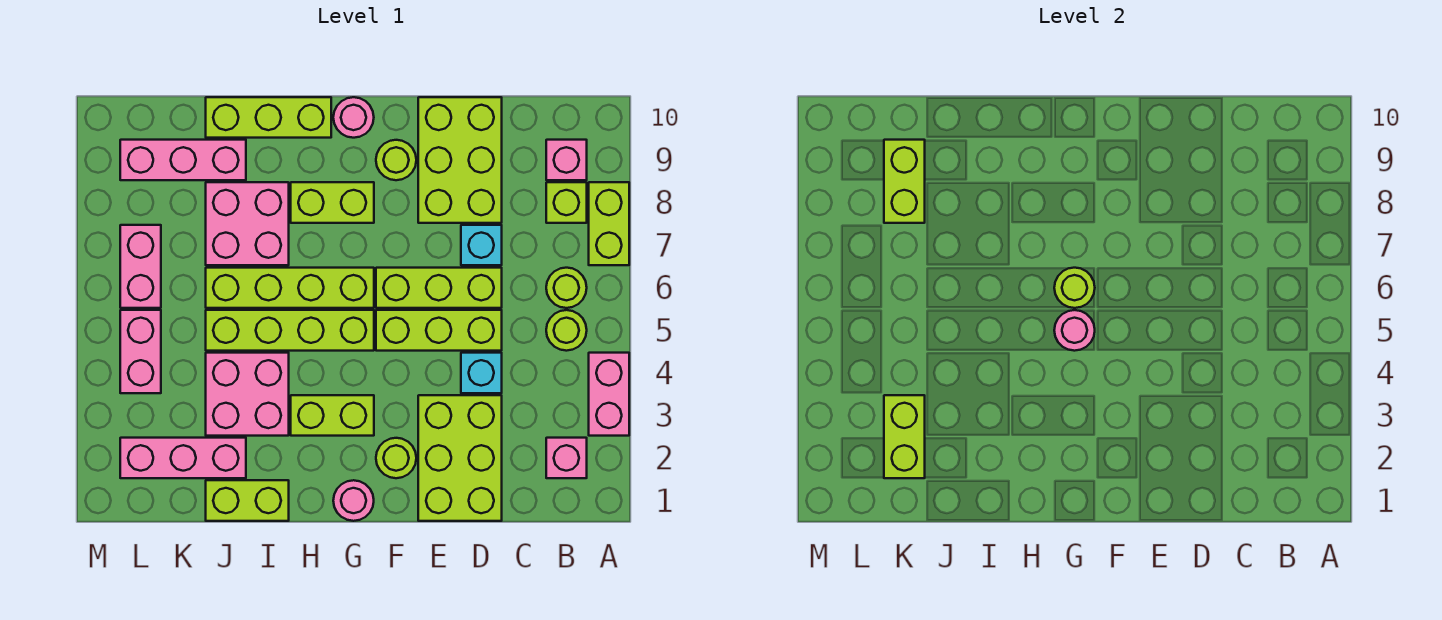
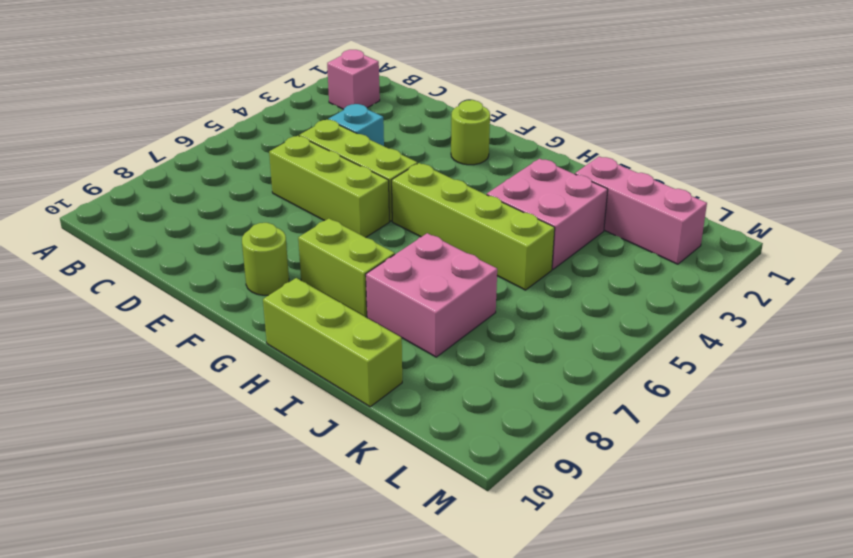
none -> pink 1x2 brick [589,353,629,436]
none -> lime 1x2 brick [589,182,629,265]
none -> lime 1x1 round brick [546,310,587,351]
none -> lime 1x1 round brick [546,268,587,308]

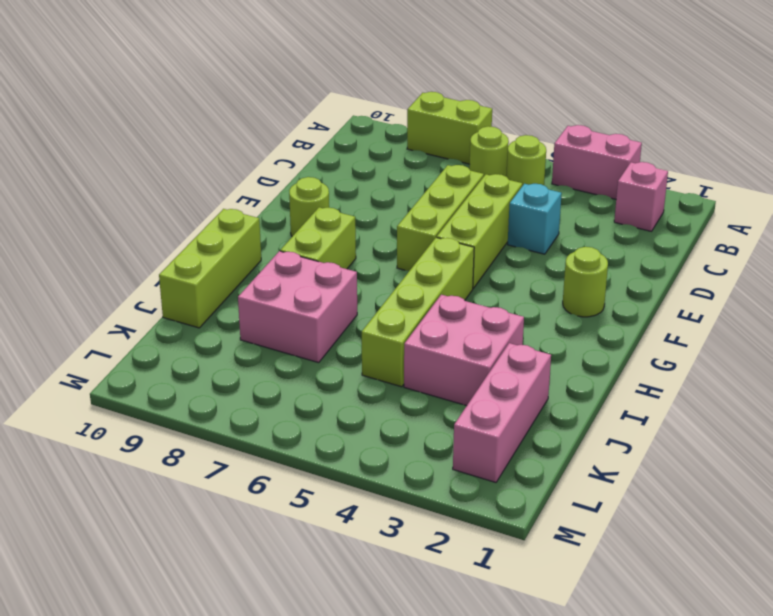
none -> lime 1x1 brick [546,182,587,223]
none -> pink 1x1 brick [546,140,587,180]
none -> lime 2x3 brick [418,395,502,521]
none -> cyan 1x1 brick [461,225,502,265]

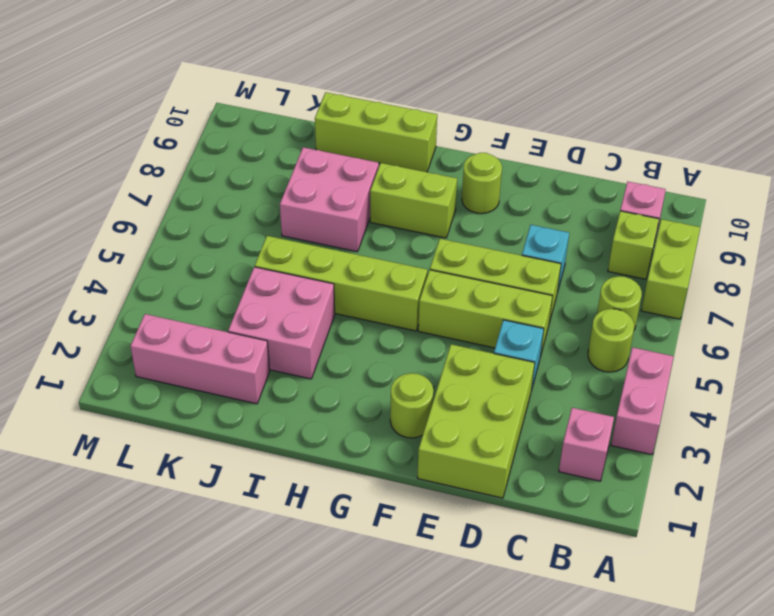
none -> lime 2x3 brick [418,97,502,223]
none -> pink 1x1 round brick [333,480,374,521]
none -> lime 1x2 brick [291,395,374,436]
none -> lime 1x4 brick [206,268,374,308]

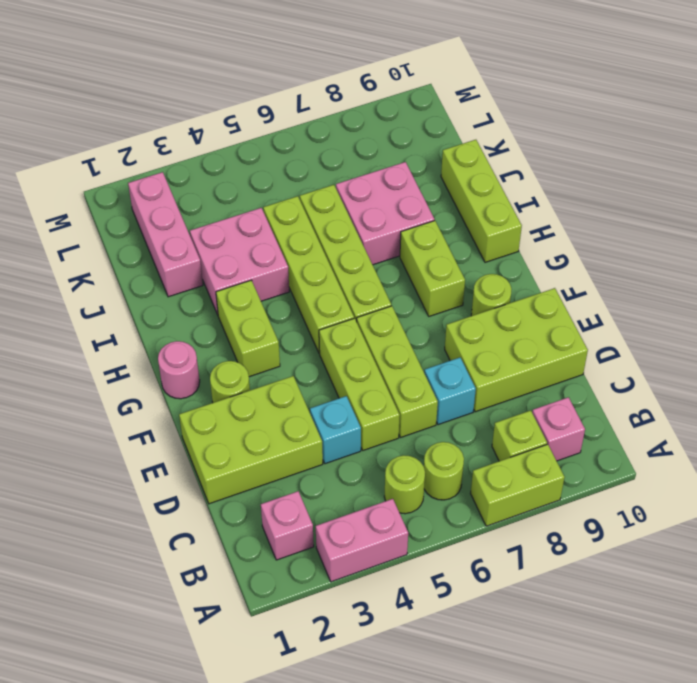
none -> pink 1x1 round brick [333,97,374,138]
none -> lime 1x2 brick [206,480,289,521]
none -> pink 1x3 brick [120,140,246,180]
none -> pink 1x2 brick [120,310,161,393]

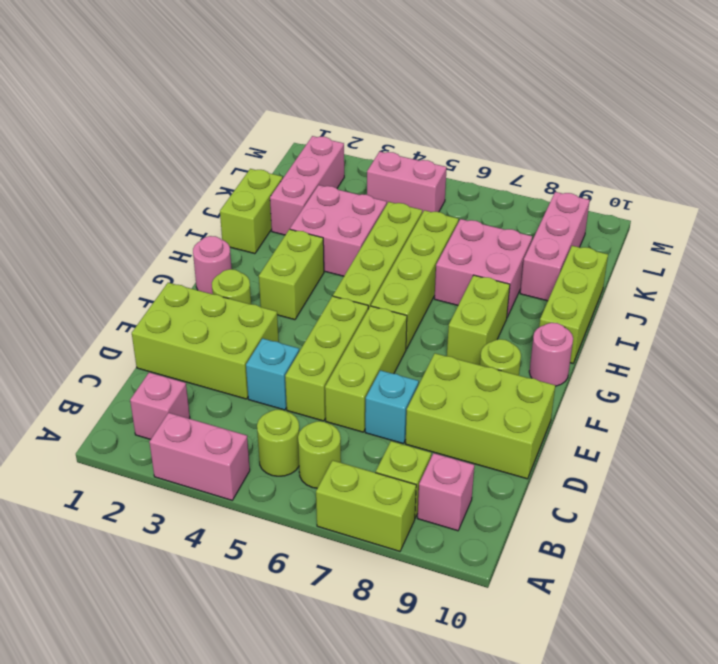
none -> pink 1x2 brick [120,225,161,308]
none -> pink 1x1 round brick [1054,310,1095,351]
none -> lime 1x1 round brick [1054,268,1095,308]
none -> lime 1x2 brick [884,395,925,478]

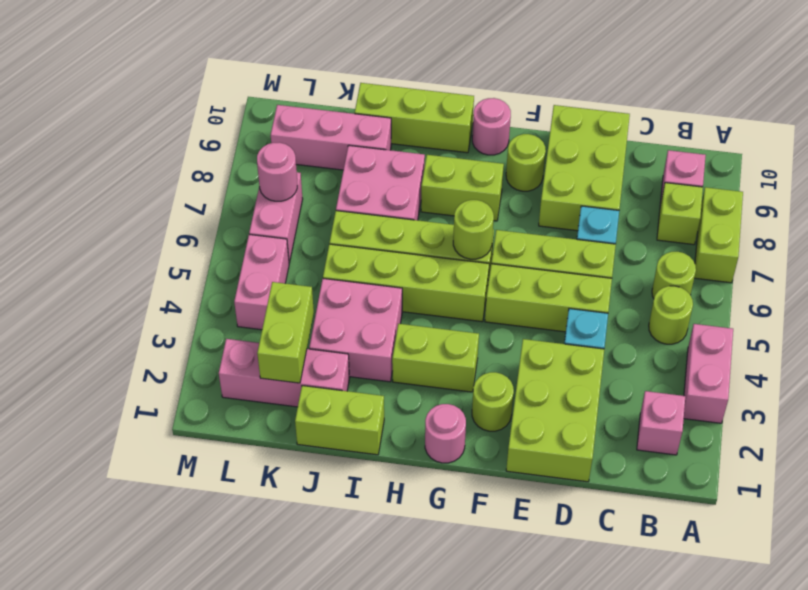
pink 1x1 round brick [257,143,297,201] -> pink 1x1 round brick moved to [1054,310,1095,351]
none -> lime 1x2 brick [884,140,925,223]

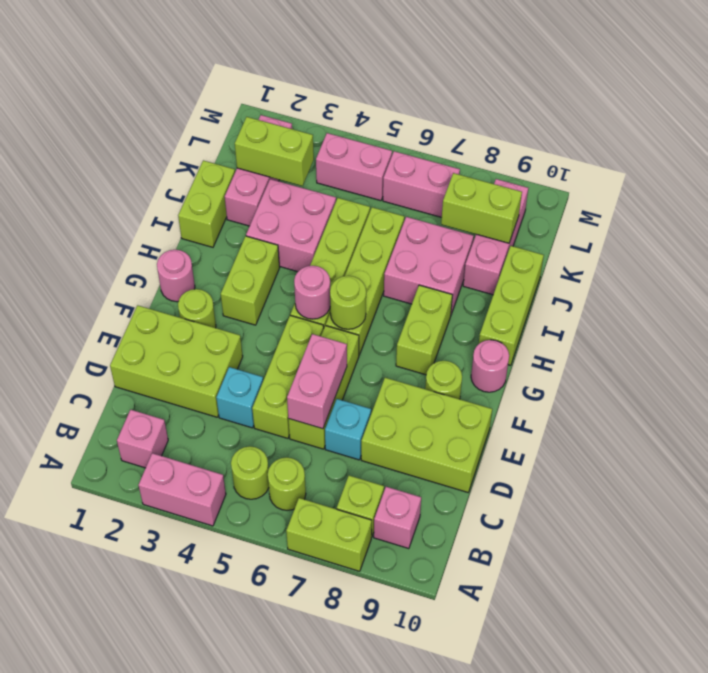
pink 1x2 brick [287,334,347,429] -> none

